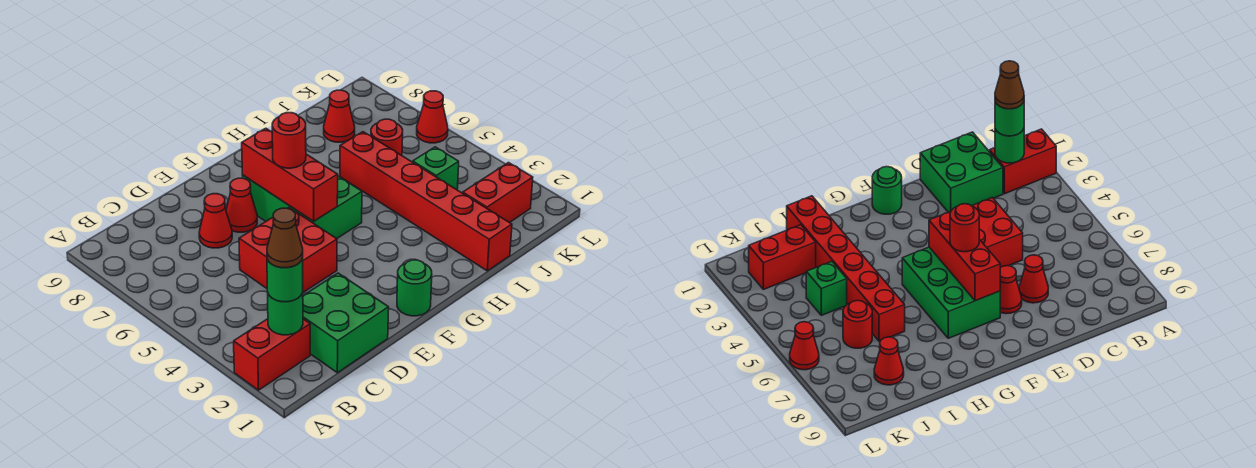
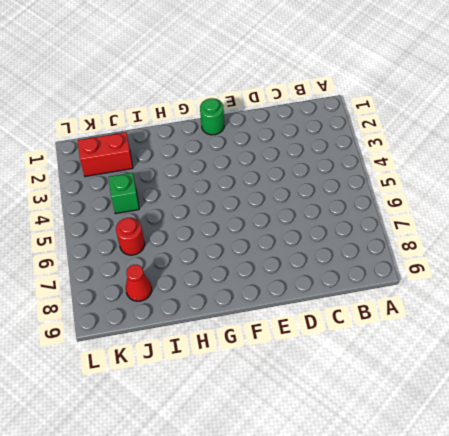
none -> red 1x2 brick [234,319,310,390]
none -> green 2x2 brick [303,273,389,373]
none -> red 2x2 brick [239,207,337,292]

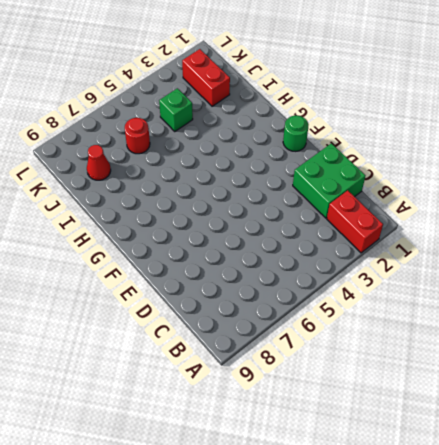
none -> red 2x2 brick [239,207,337,292]
none -> red 1x1 cone [199,194,232,248]
none -> red 1x1 cone [226,178,257,232]

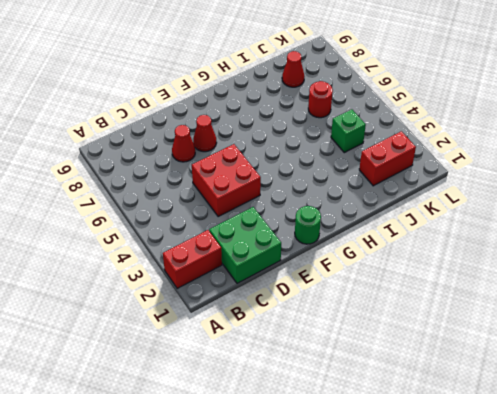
none -> green 2x3 brick [242,175,362,239]
none -> red 1x6 brick [340,132,512,271]
none -> red 1x1 cone [417,91,448,143]

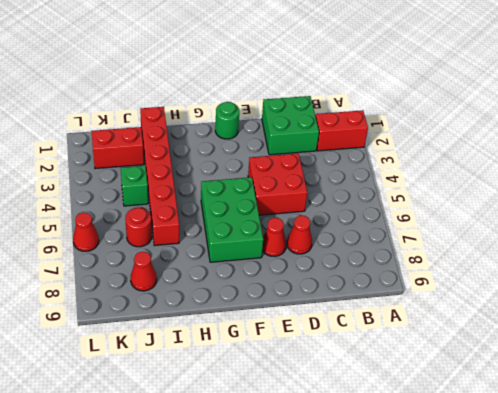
none -> green 1x1 round brick [268,293,303,335]
none -> red 1x3 brick [242,128,338,221]
none -> green 1x1 round brick [267,258,303,302]

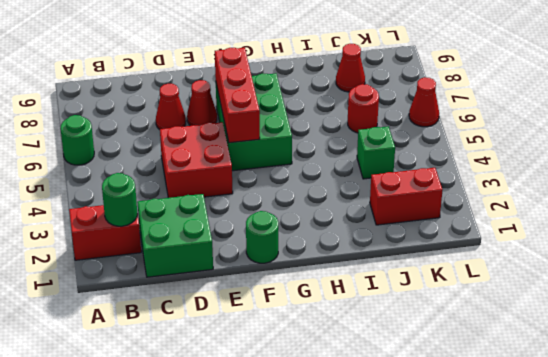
green 1x1 round brick [60,115,94,165] -> green 1x1 round brick moved to [267,258,303,302]
none -> red 1x6 brick [340,132,512,271]
none -> red 1x1 round brick [272,113,306,168]
none -> brown 1x1 cone [267,208,303,268]

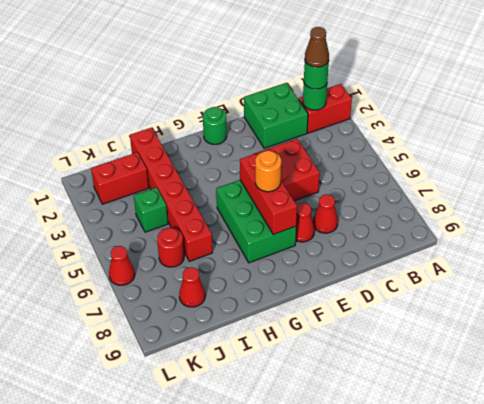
orange 1x1 round brick [255,151,281,192] -> red 1x1 round brick [272,113,306,168]

